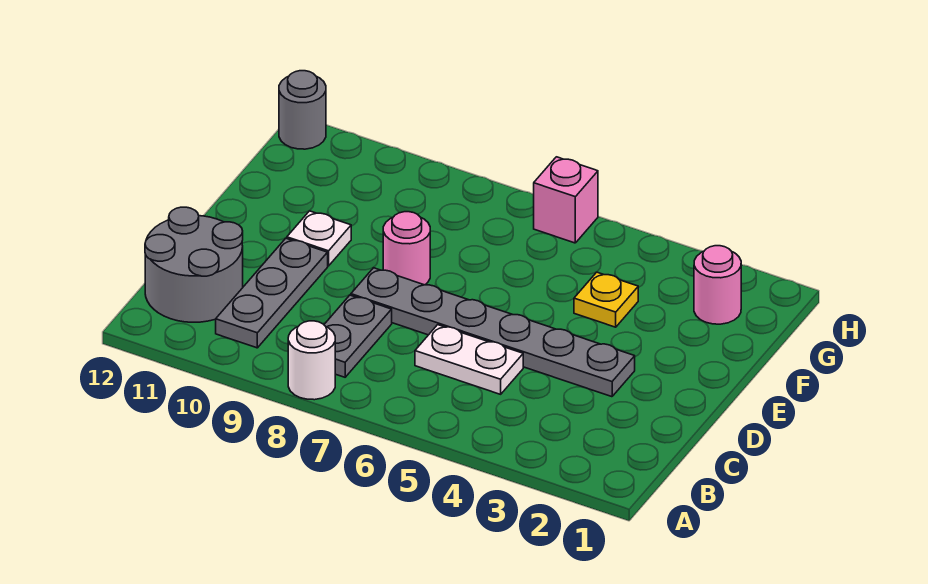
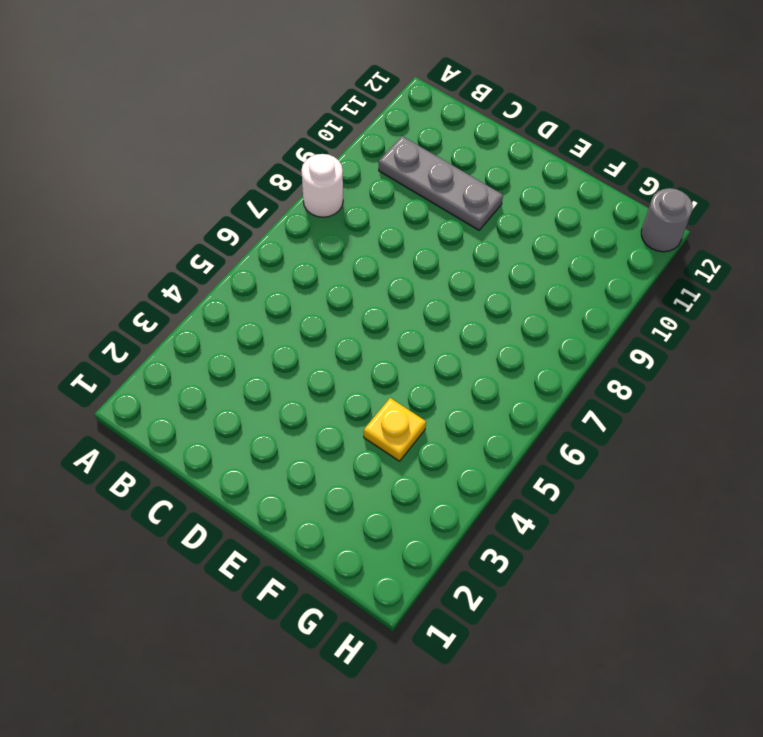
none -> grey 1x2 plate [324,295,392,377]
none -> grey 2x2 round brick [145,207,243,322]
none -> white 1x2 plate [415,325,523,394]

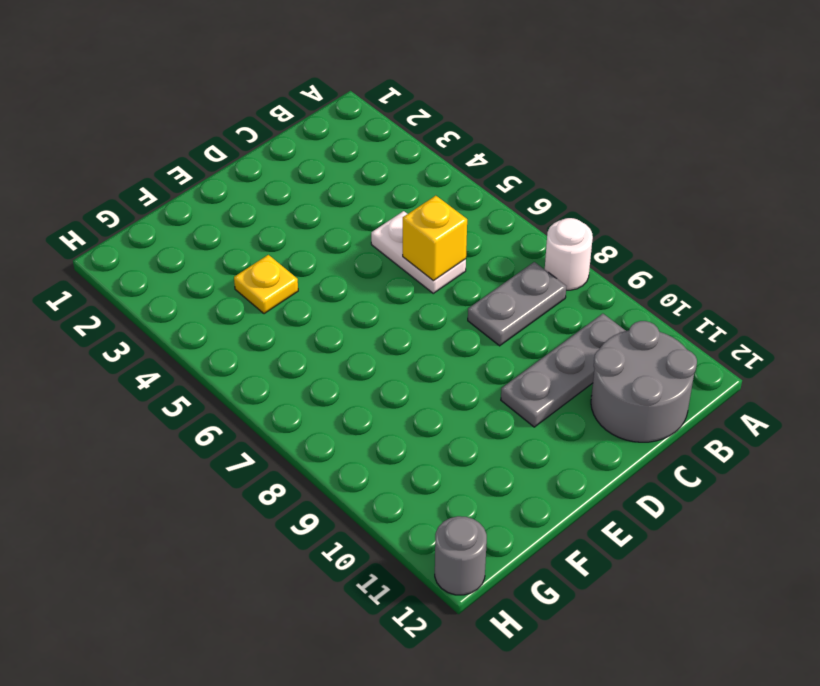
yellow 1x1 brick [403,196,467,281] -> none
none -> grey 1x6 plate [351,268,635,397]
none -> pink 1x1 round brick [383,212,430,285]
none -> white 1x1 plate [287,211,351,266]

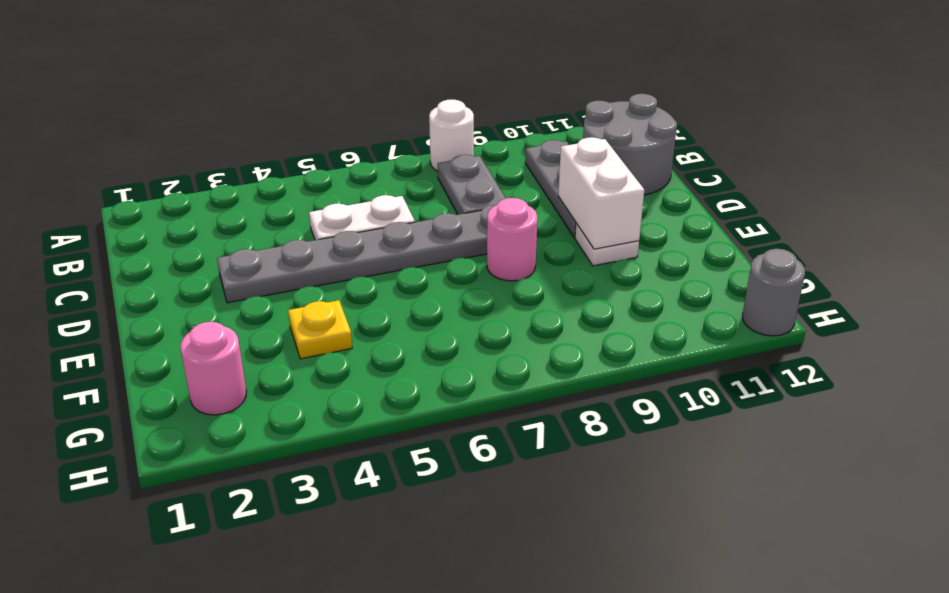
white 1x2 brick [558,137,644,249] -> none
none -> pink 1x1 brick [534,157,598,243]

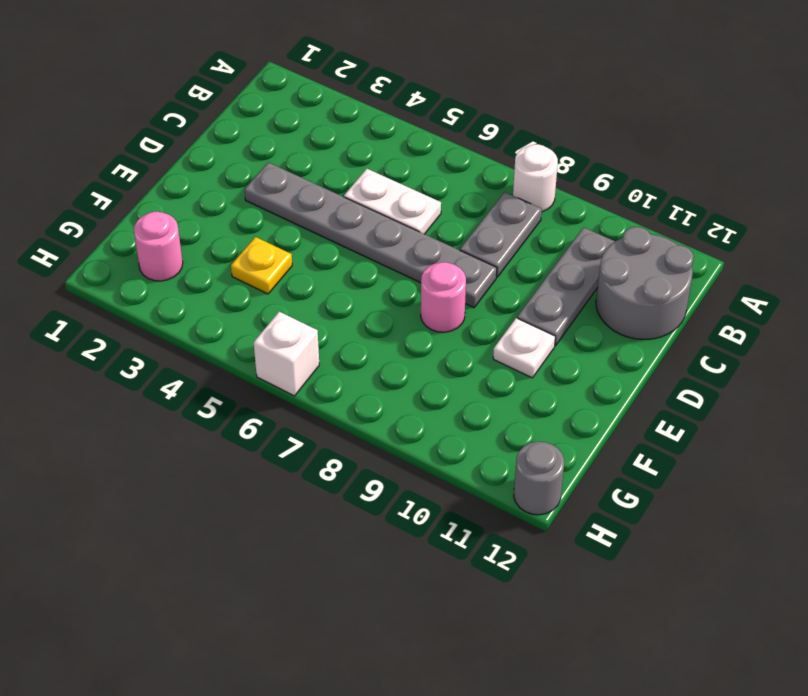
white 1x1 brick [254,312,319,396] -> pink 1x1 brick [534,157,598,243]

